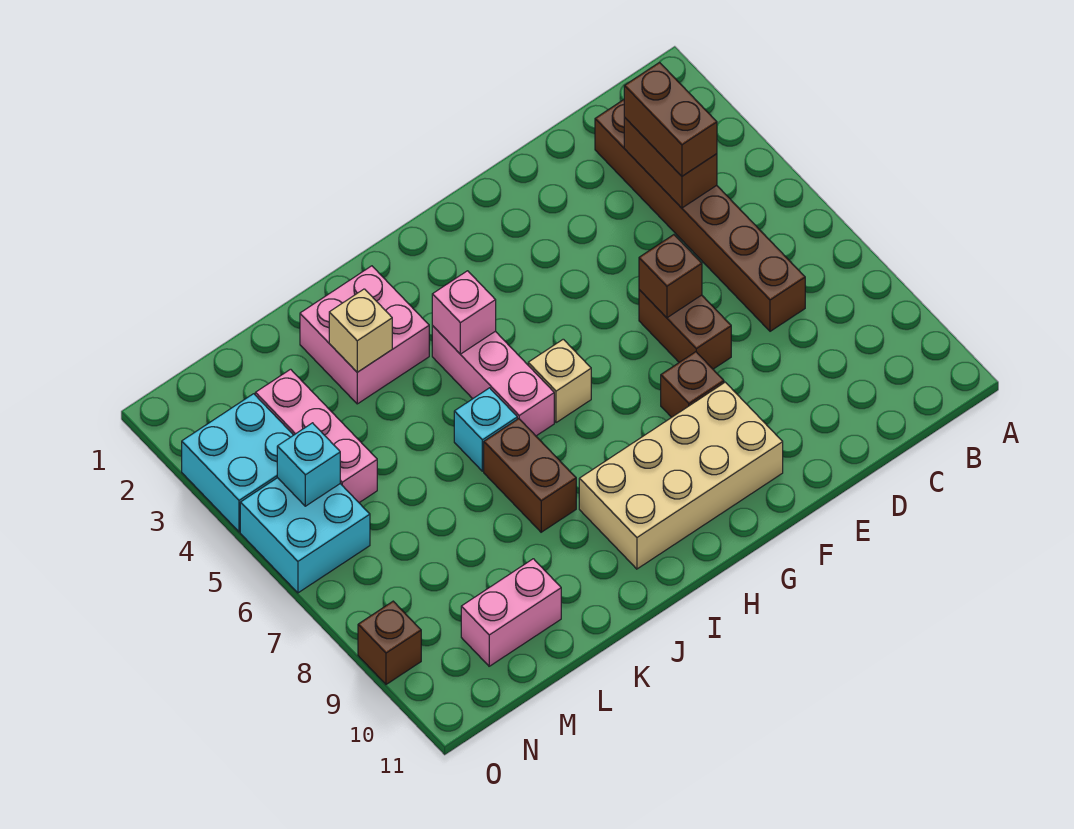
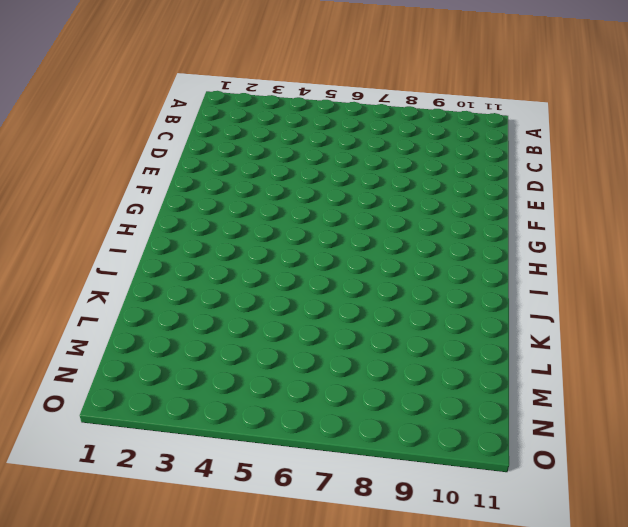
none -> brown 1x6 brick [595,100,805,331]
none -> brown 1x2 brick [639,290,731,369]
none -> brown 1x1 brick [661,352,724,417]

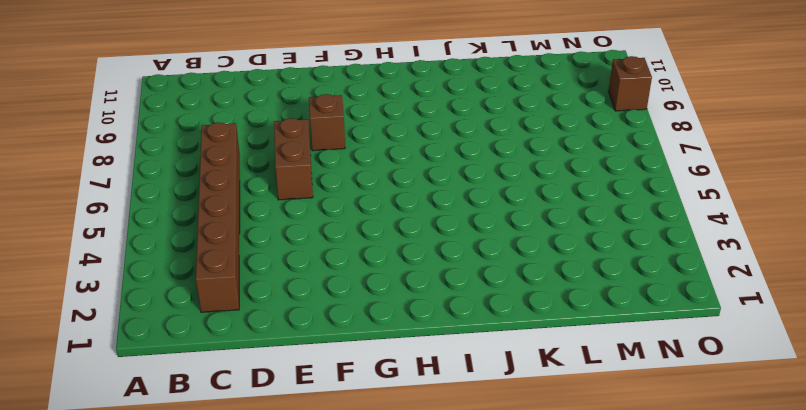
none -> tan 2x4 brick [579,382,783,569]
none -> tan 1x1 brick [528,339,591,423]
none -> pink 1x3 brick [432,326,554,436]

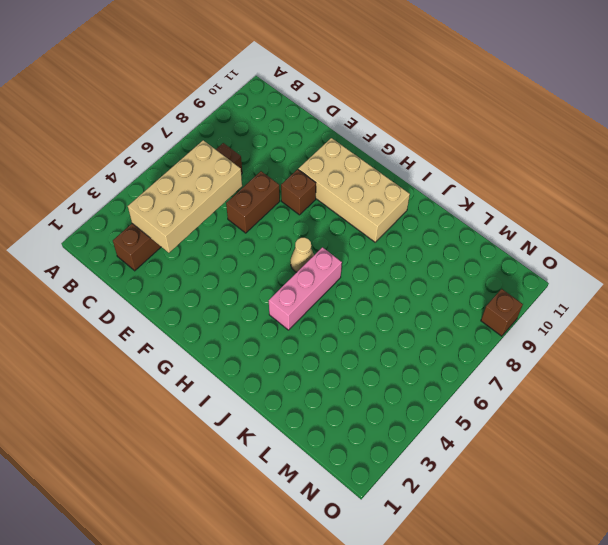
tan 2x4 brick [128,140,242,253] -> brown 1x2 brick [624,118,717,208]
tan 1x1 cone [291,238,314,272] -> tan 1x1 brick [528,339,591,423]
none -> pink 2x2 brick [300,266,429,404]
none -> cyan 1x1 brick [454,388,517,471]
none -> brown 1x2 brick [484,419,576,532]

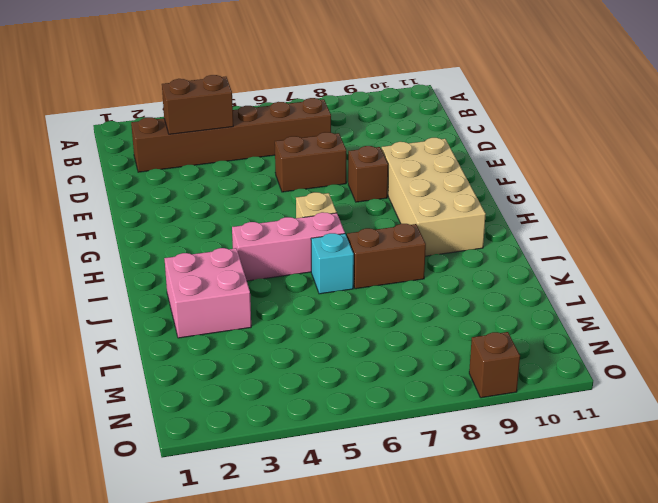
none -> pink 1x2 brick [461,559,561,666]
none -> pink 1x3 brick [255,369,377,503]
none -> cyan 2x2 brick [182,394,293,532]

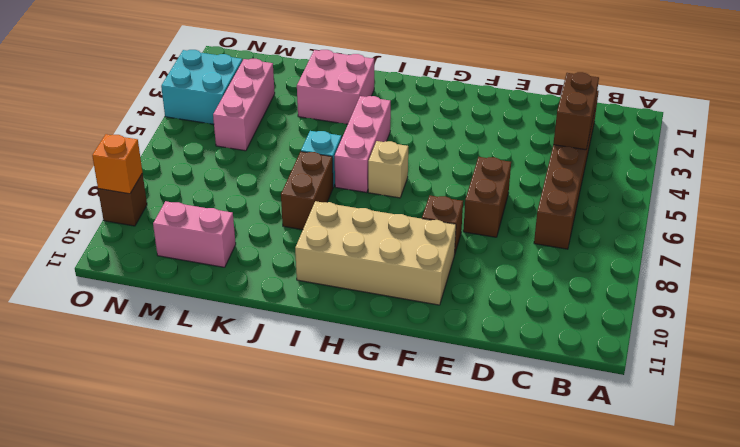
orange 1x1 brick [92,134,143,194] -> none
none -> cyan 2x2 brick [240,478,370,593]
none -> brown 1x1 brick [639,235,702,318]
none -> pink 1x1 brick [432,271,496,354]

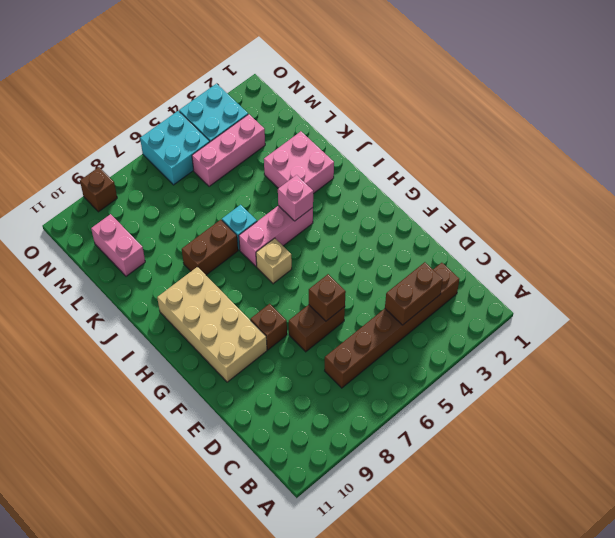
none -> tan 1x1 brick [329,289,392,372]
none -> cyan 1x1 brick [277,423,340,506]
none -> brown 1x2 brick [624,62,717,176]

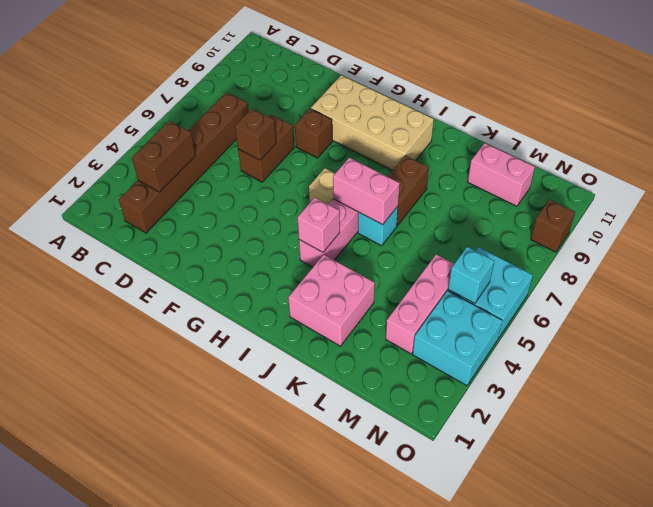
pink 1x2 brick [333,158,400,225] -> none
none -> tan 1x1 brick [329,289,392,372]
none -> brown 1x2 brick [624,62,717,176]

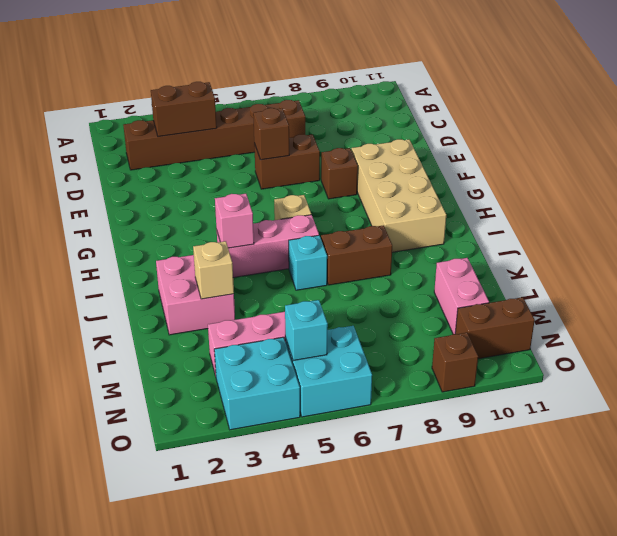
brown 1x2 brick [455,297,535,359] -> brown 1x2 brick moved to [624,62,717,176]

